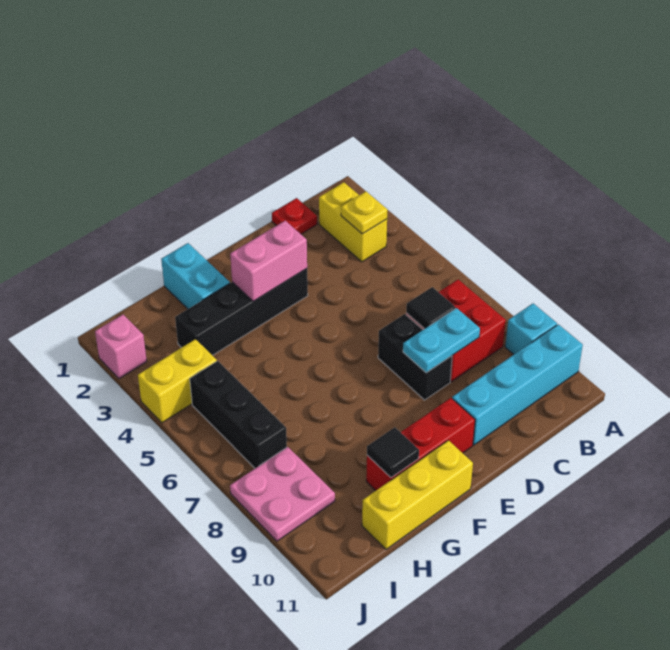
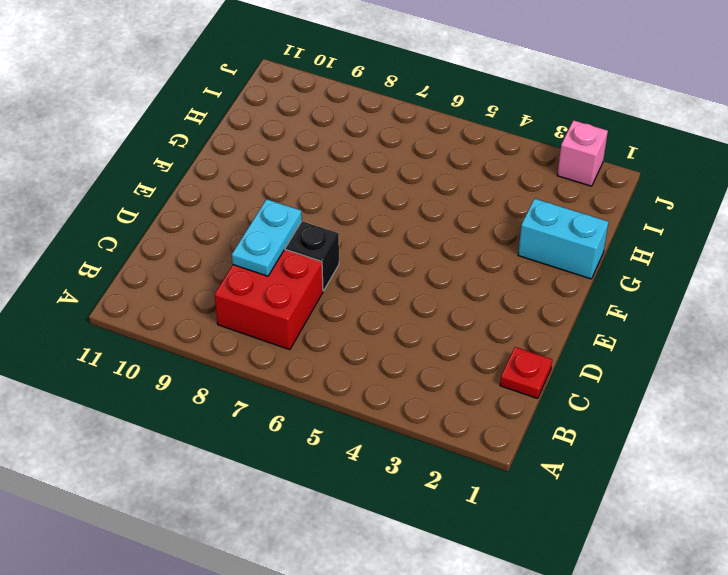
none -> cyan 1x1 brick [505,303,557,354]
none -> cyan 1x4 brick [452,324,583,445]
none -> yellow 1x2 brick [319,182,387,262]

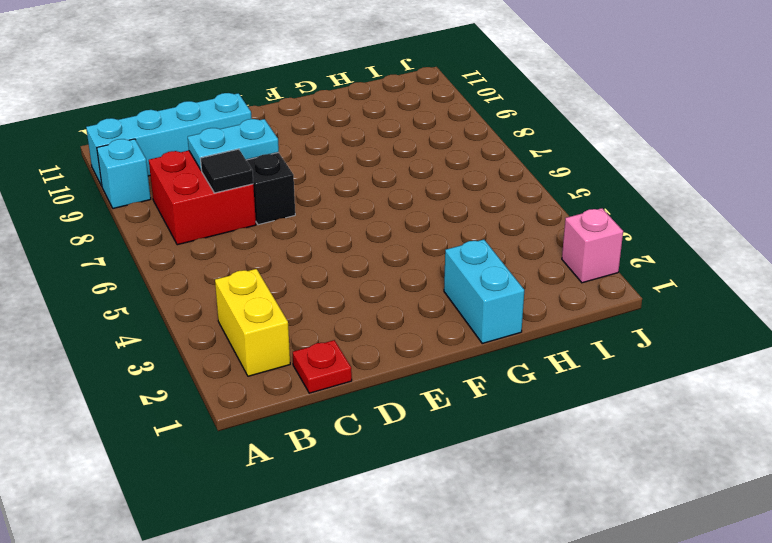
none -> black 1x4 brick [175,269,308,355]
none -> red 1x3 brick [366,398,475,490]
none -> yellow 1x3 brick [362,440,473,549]

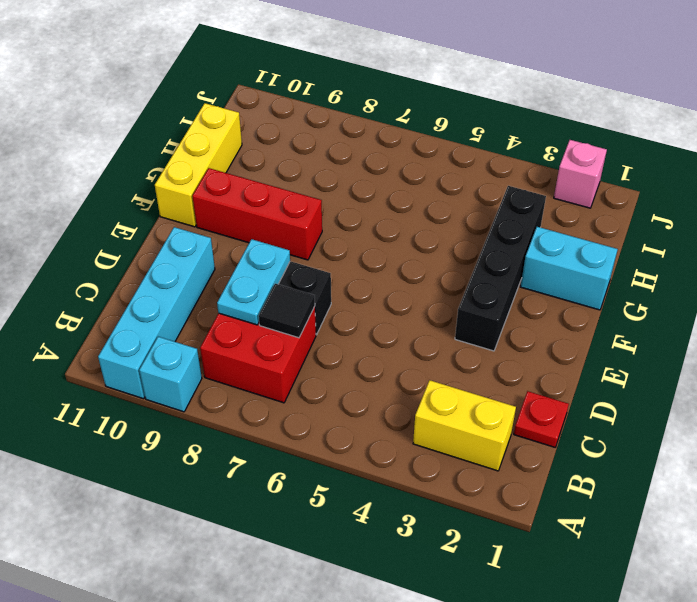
red 1x3 brick [193,168,322,260] -> red 1x3 brick turned to [366,398,475,490]
none -> yellow 1x2 brick [138,339,217,423]
none -> black 1x3 brick [190,361,287,468]
none -> pink 2x2 plate [230,447,335,541]

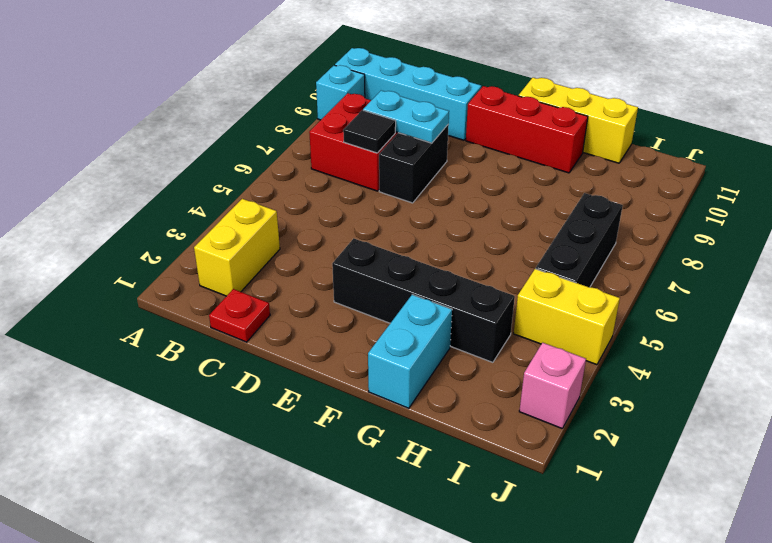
none -> pink 2x2 plate [230,447,335,541]
none -> yellow 1x1 plate [341,192,388,234]
none -> pink 1x2 brick [230,221,307,301]

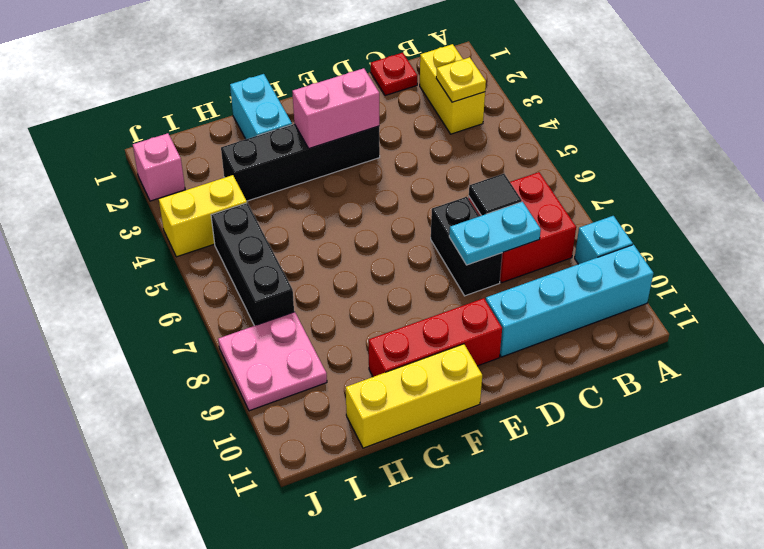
none -> black 1x1 tile [367,427,419,478]

